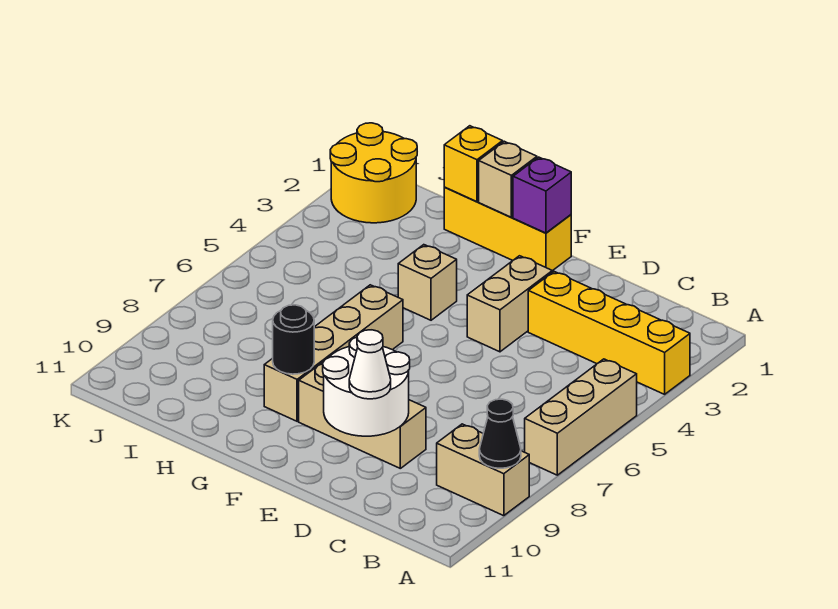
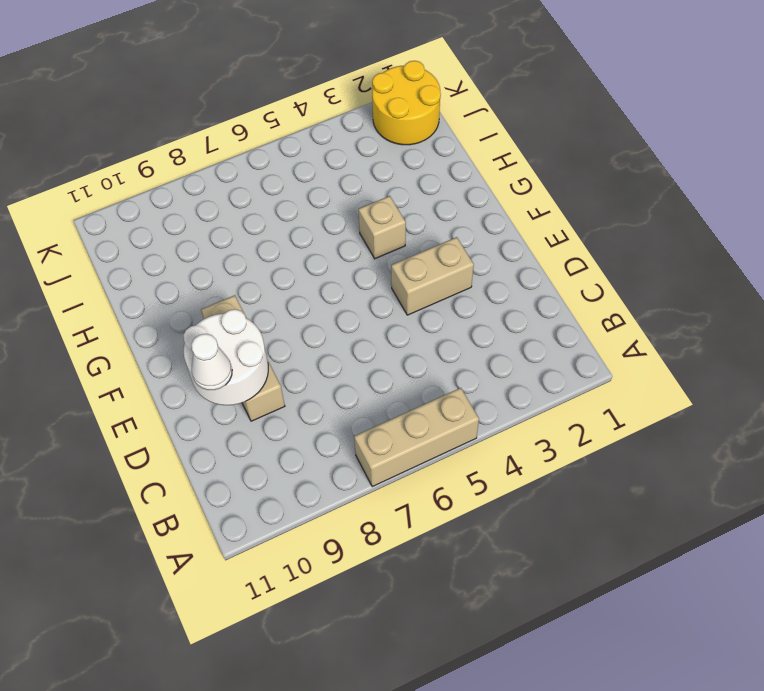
none -> yellow 1x4 brick [528,272,690,394]
none -> tan 1x2 brick [437,424,529,516]
none -> yellow 1x3 brick [444,187,571,271]

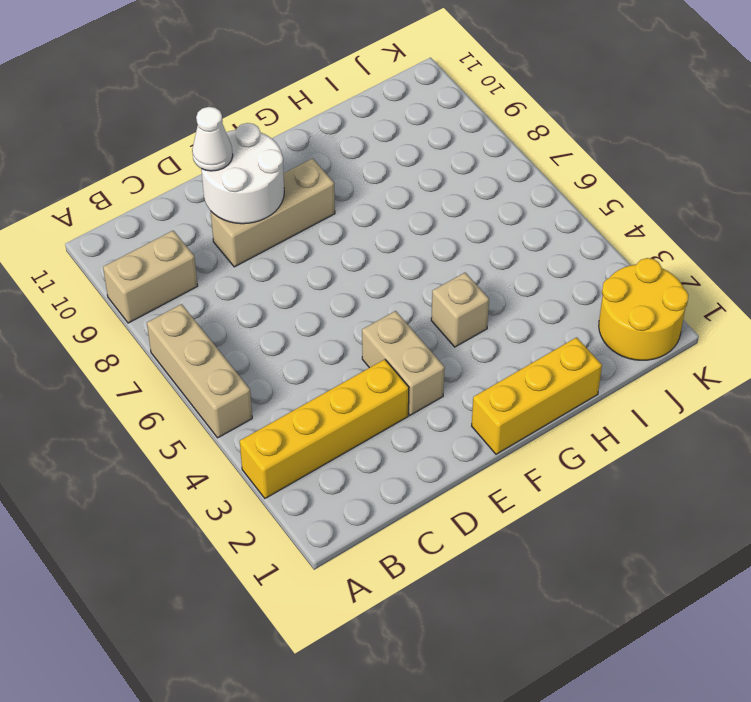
none -> tan 1x4 brick [264,285,403,421]
none -> black 1x1 cone [479,399,521,468]
none -> purple 1x1 brick [513,157,571,233]

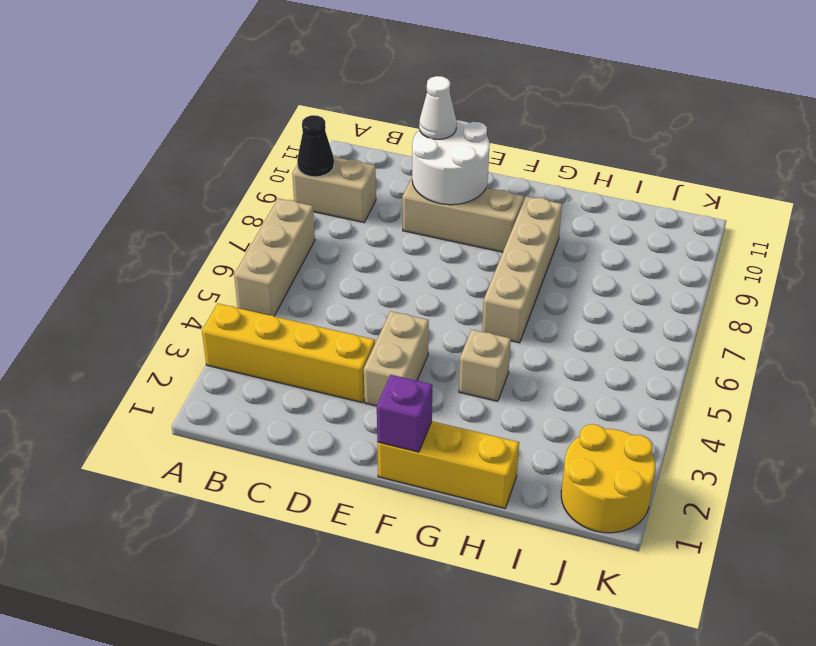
none -> tan 1x1 brick [479,141,537,217]
none -> black 1x1 round brick [273,305,314,374]
none -> yellow 1x1 brick [444,126,503,202]

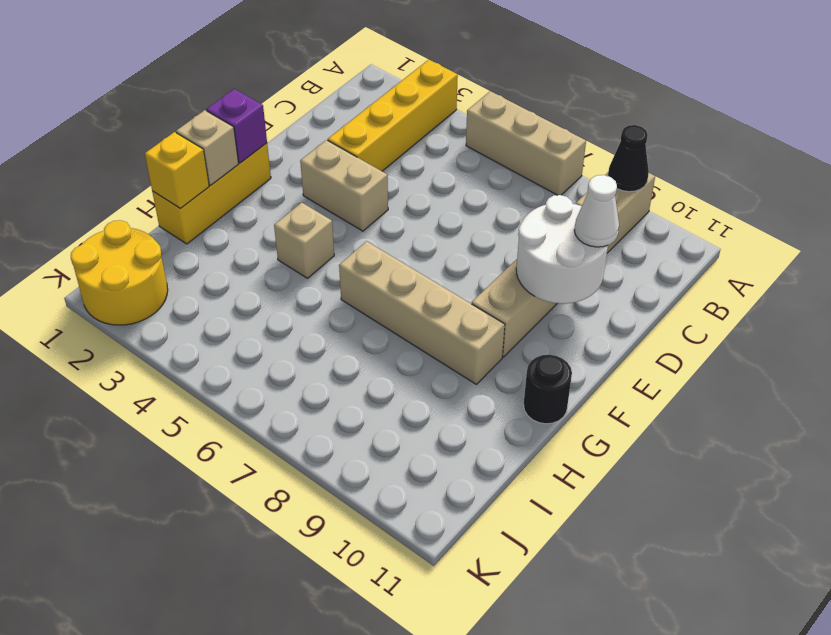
black 1x1 round brick [524,355,572,424] -> black 1x1 round brick moved to [273,305,314,374]

